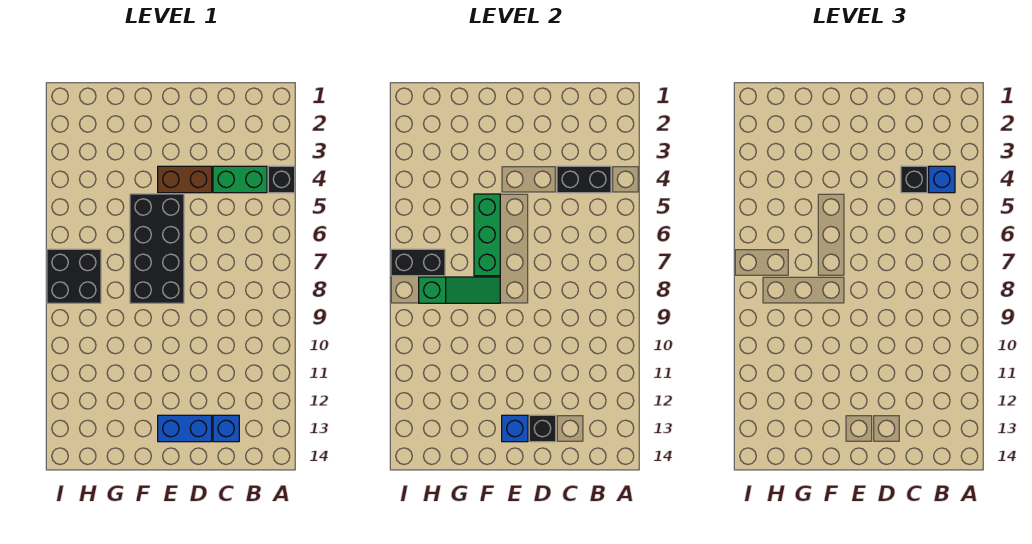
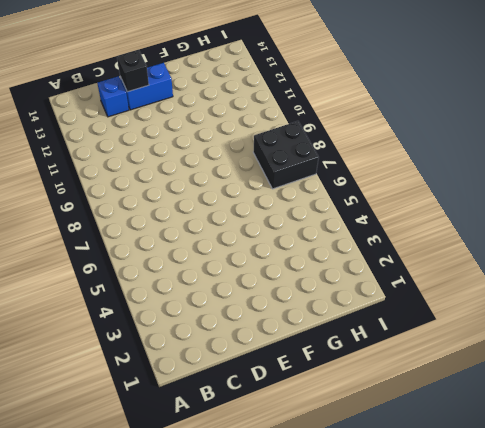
none -> black 1x1 brick [268,166,295,193]
none -> green 1x2 brick [213,166,267,193]
none -> brown 1x2 brick [158,166,212,193]

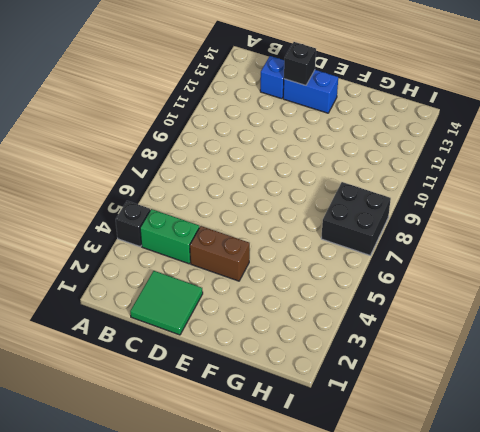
green 2x2 tile [130,271,203,335] -> none
none -> black 2x4 brick [130,194,184,303]
none -> black 1x2 brick [557,166,611,193]
none -> blue 1x1 brick [502,415,528,442]

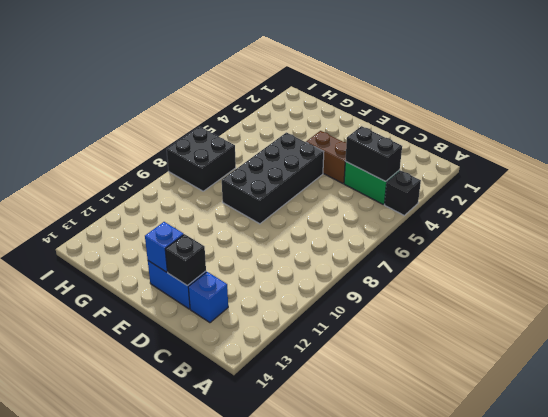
none -> green 1x3 brick [474,194,500,276]
none -> green 1x3 slope [419,277,500,303]
none -> black 1x2 brick [391,249,445,276]

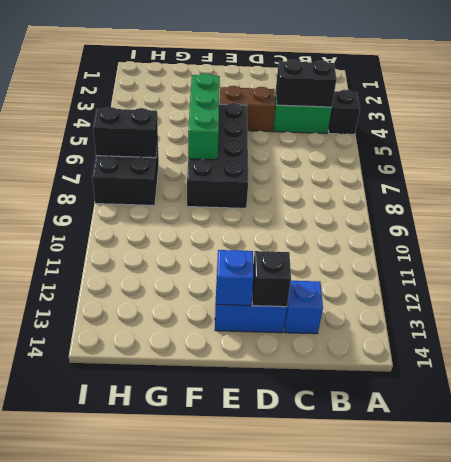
none -> green 1x3 slope [419,277,500,303]
none -> blue 1x1 brick [929,166,955,193]
none -> black 1x1 brick [901,166,927,193]

